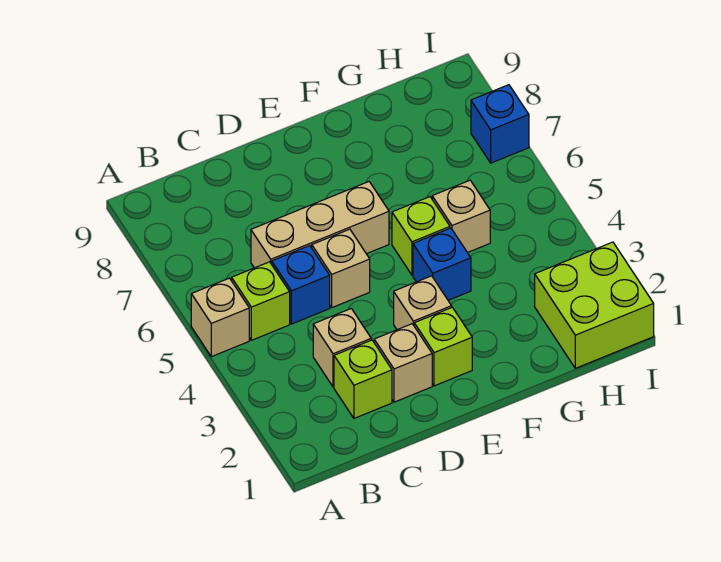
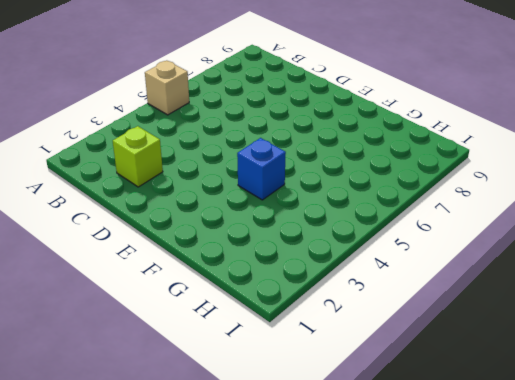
none -> lime 1x1 brick [232,262,290,340]
none -> tan 1x1 brick [313,309,371,387]
none -> blue 1x1 brick [272,246,330,324]

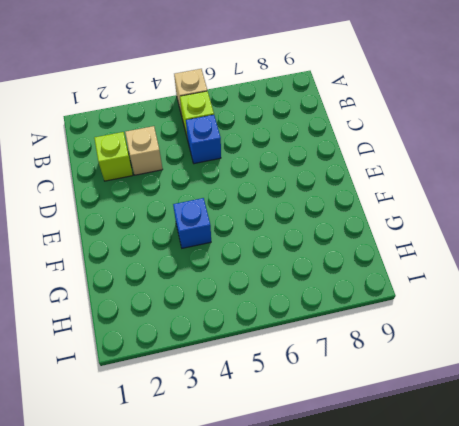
none -> tan 1x3 brick [251,182,389,268]
none -> tan 1x1 brick [374,324,432,402]
none -> tan 1x1 brick [312,229,370,308]

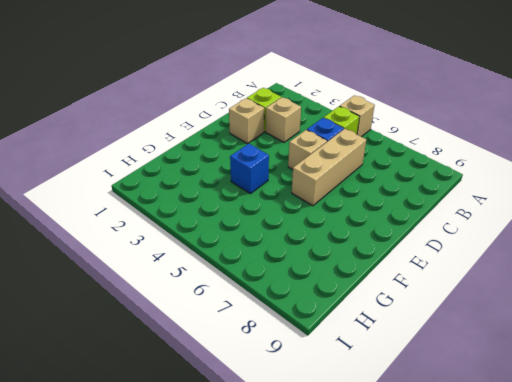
none -> lime 1x1 brick [414,307,472,386]
none -> tan 1x1 brick [394,276,452,330]
none -> lime 1x1 brick [392,197,450,275]

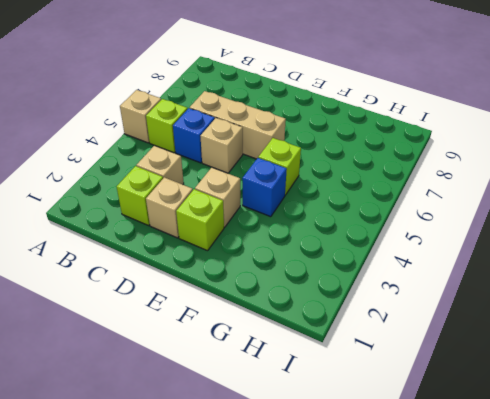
none -> tan 1x1 brick [432,180,490,253]
none -> lime 2x2 brick [535,242,654,368]
none -> blue 1x1 brick [471,85,529,163]

